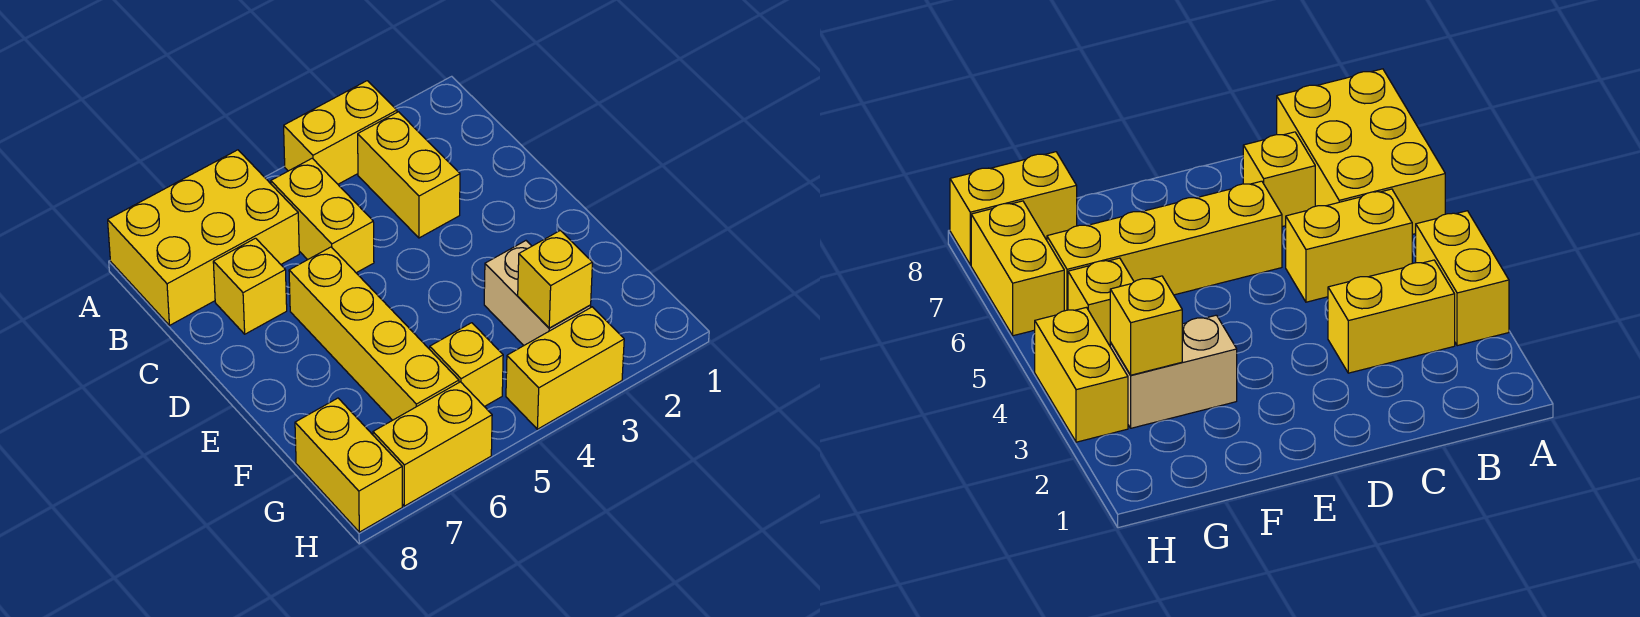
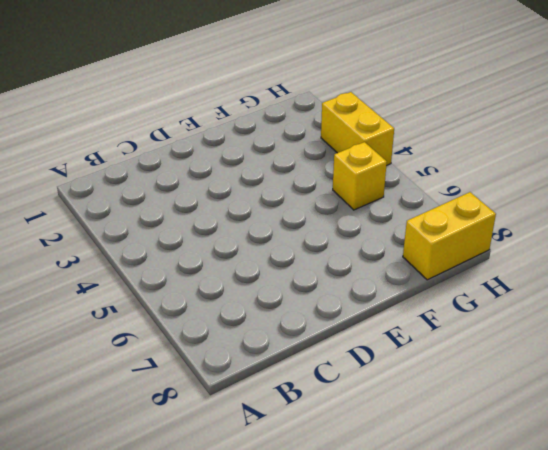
none -> yellow 1x2 brick [284,81,397,184]
none -> yellow 2x3 brick [108,150,299,325]
none -> yellow 1x2 brick [358,112,460,238]

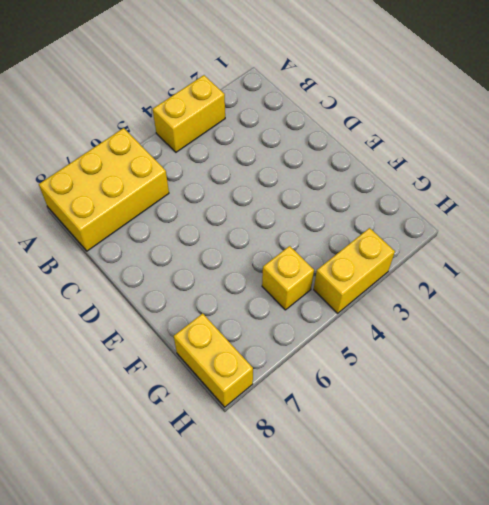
none -> yellow 1x2 brick [358,112,460,238]
none -> yellow 1x2 brick [271,158,374,273]
none -> yellow 1x1 brick [213,238,287,334]

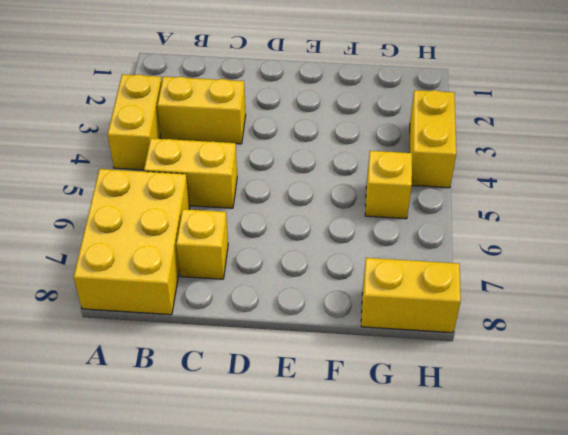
none -> yellow 1x4 brick [289,247,459,420]
none -> tan 1x2 brick [484,241,591,345]
none -> yellow 1x2 brick [373,382,492,506]

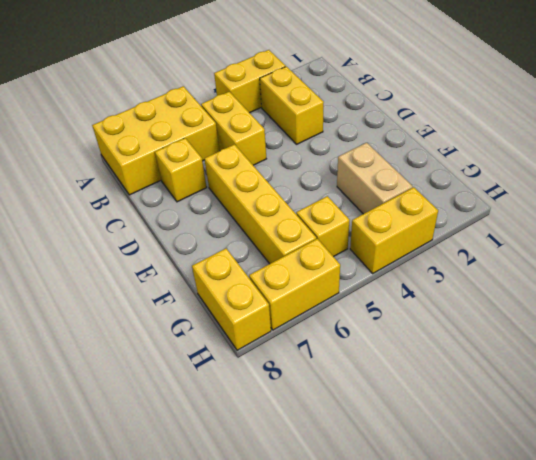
none -> yellow 1x1 brick [518,230,592,328]

